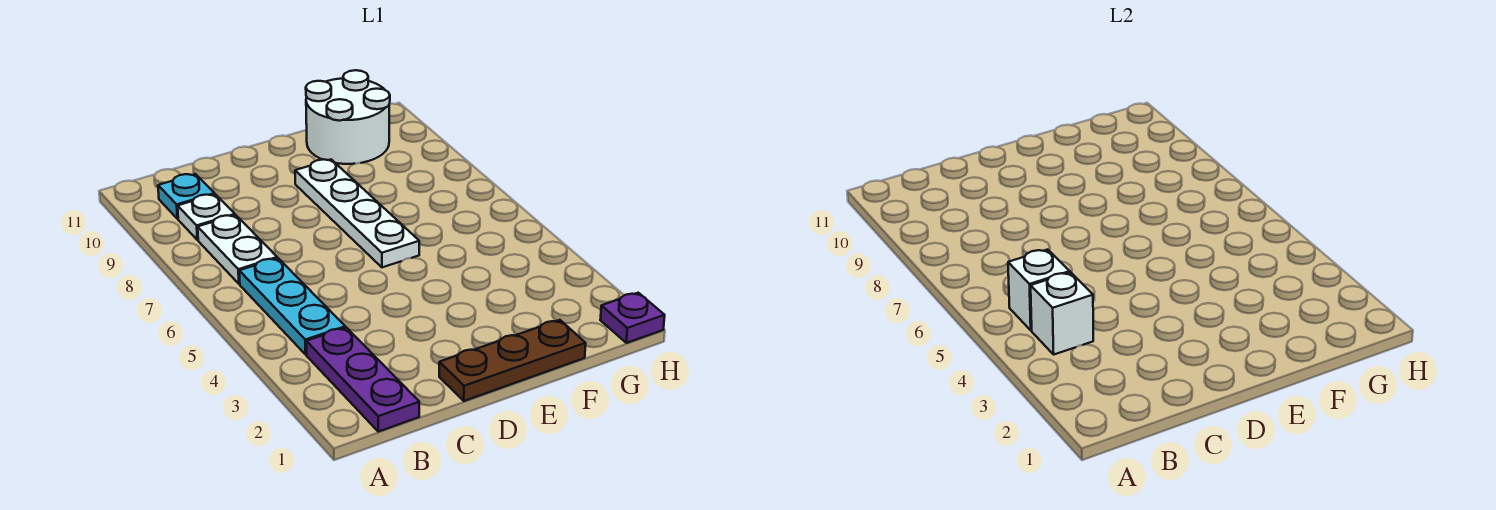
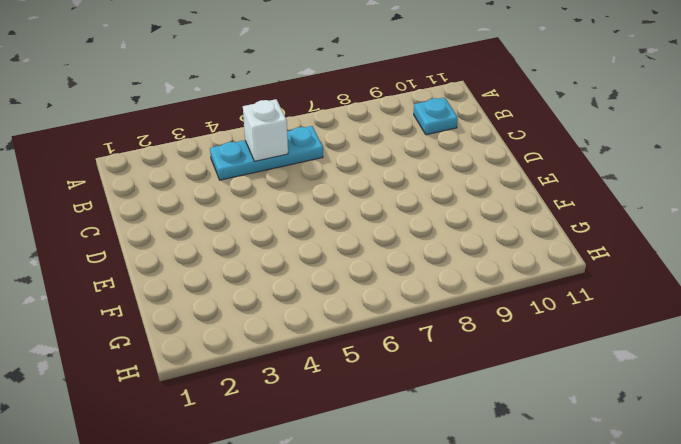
none -> purple 1x3 plate [306,328,419,432]
none -> white 1x2 plate [198,215,277,284]

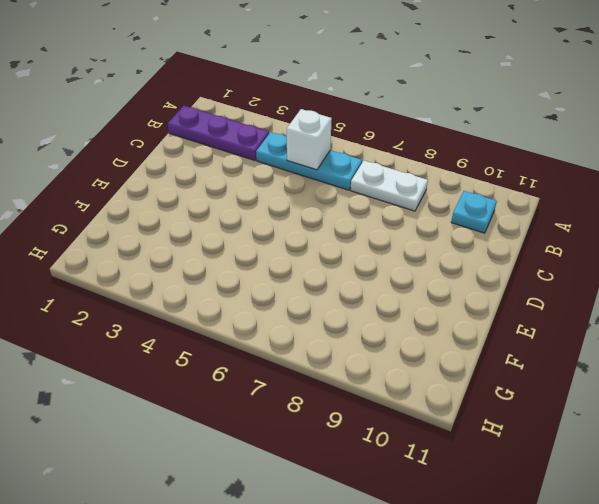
none -> white 1x1 plate [178,194,235,240]
none -> brown 1x3 plate [439,320,586,401]

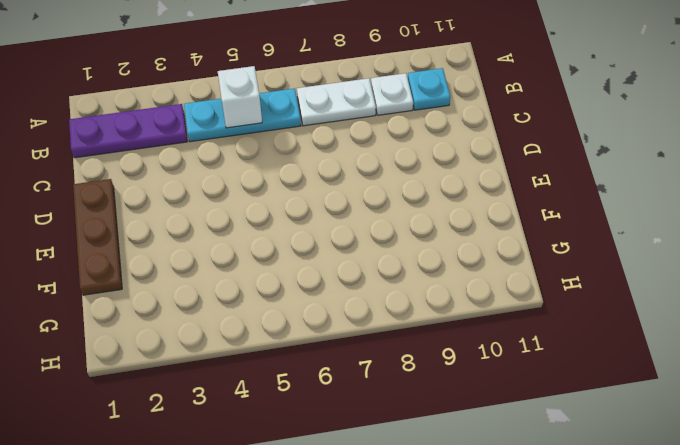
none -> white 1x4 plate [295,159,419,267]
none -> white 2x2 round brick [306,70,390,164]

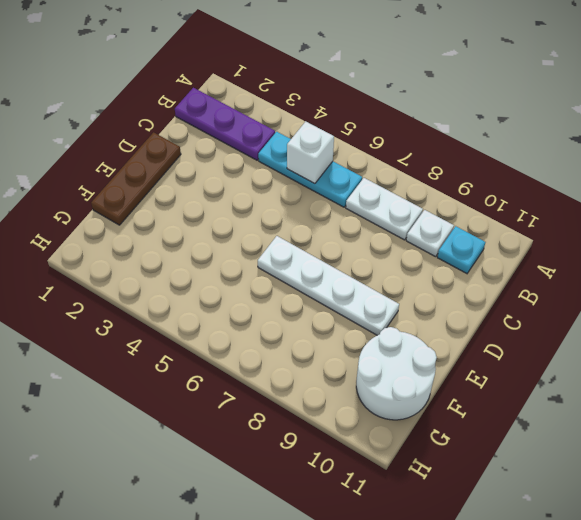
none -> purple 1x1 plate [600,293,665,343]
none -> white 1x1 brick [1031,272,1093,354]

